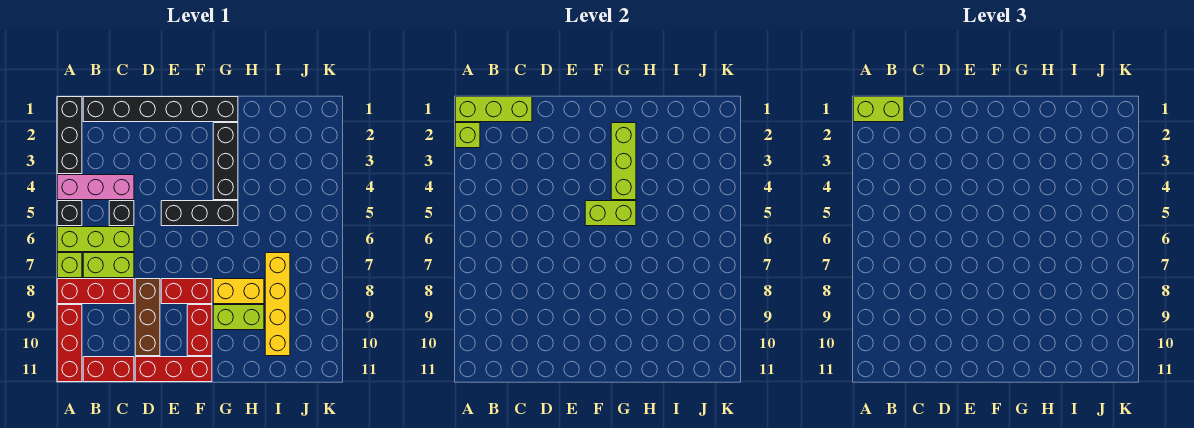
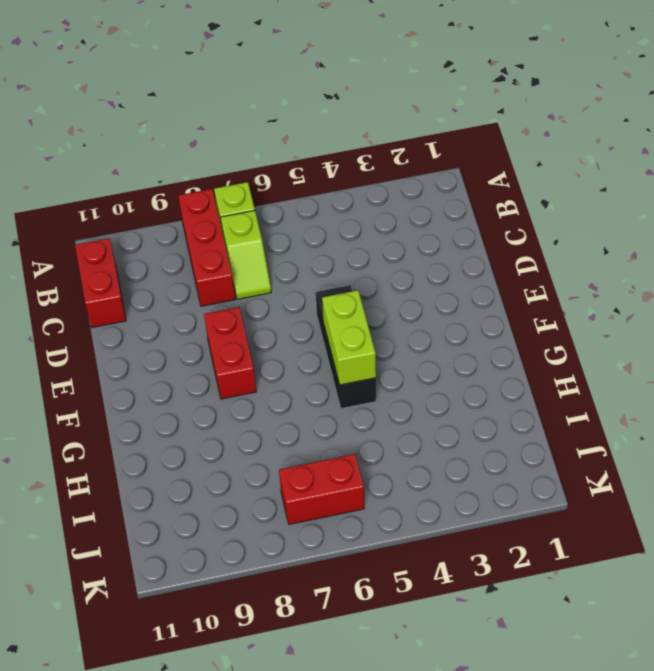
lime 1x2 slope [221,211,271,299] -> lime 1x2 brick [83,253,134,278]
red 1x2 brick [279,454,364,524] -> red 1x2 brick moved to [187,305,212,356]
none -> black 1x3 brick [57,97,82,174]
none -> pink 1x3 brick [57,175,134,200]
none -> black 1x1 brick [57,201,82,226]

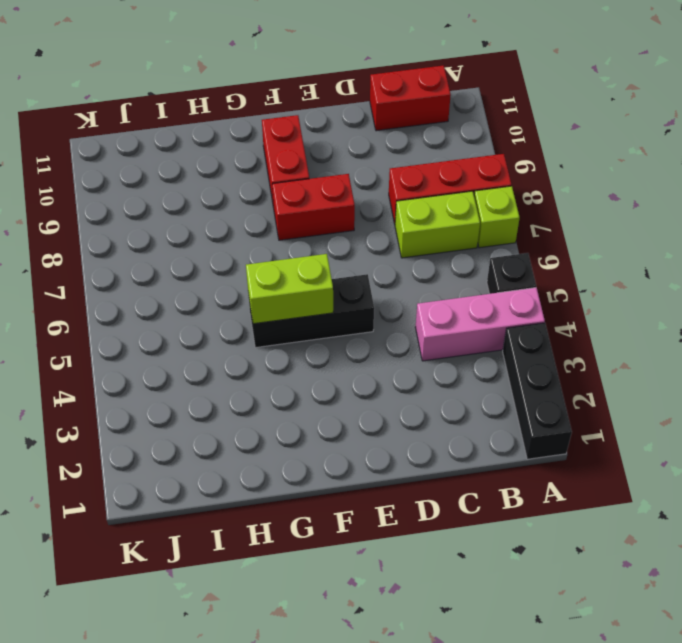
none -> lime 1x3 brick [57,227,134,252]
none -> red 1x3 brick [57,305,82,382]
none -> black 1x6 brick [83,97,238,122]

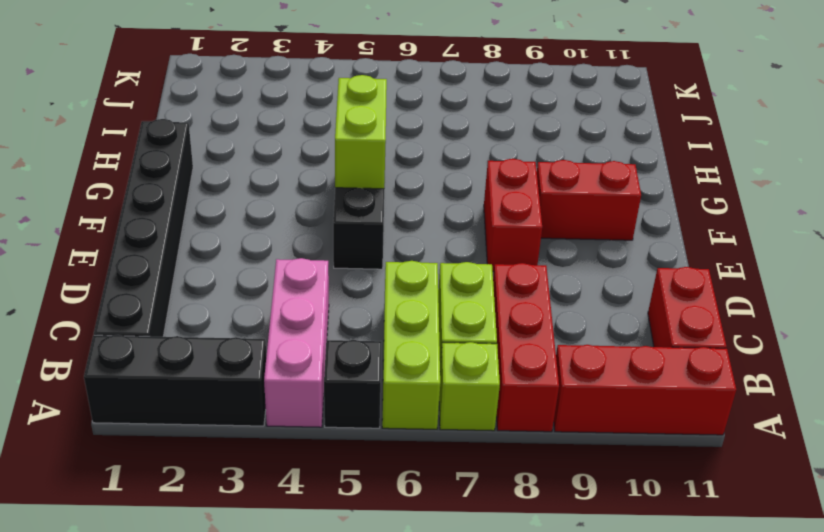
none -> black 1x1 brick [109,201,134,226]
none -> brown 1x3 brick [135,279,160,356]
none -> red 1x3 brick [135,357,212,382]

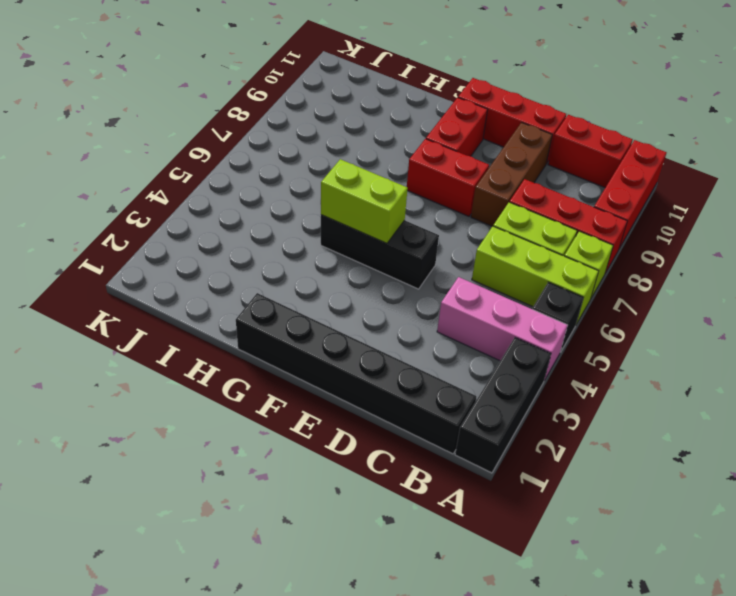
none -> black 1x1 brick [109,201,134,226]
none -> black 1x3 brick [213,123,238,200]
none -> yellow 1x2 brick [213,279,264,304]

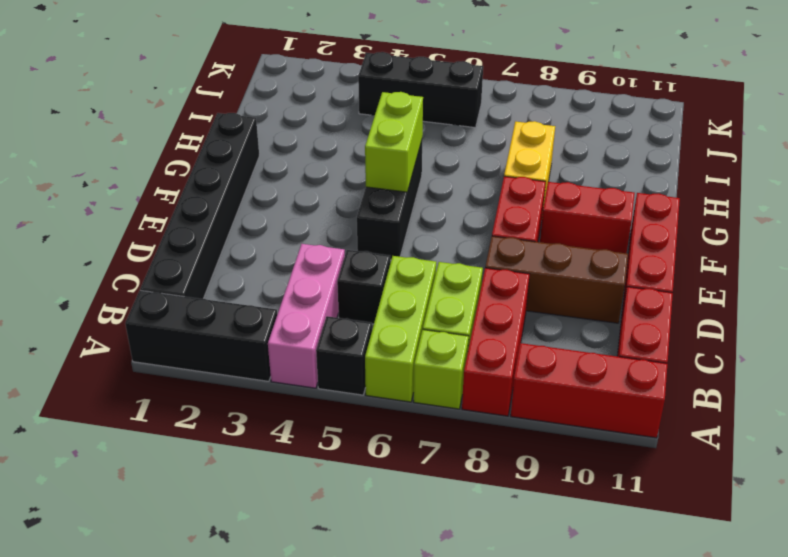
black 1x3 brick [358,52,483,128] -> black 1x3 brick moved to [213,123,238,200]
none -> lime 1x2 brick [213,305,264,330]
none -> yellow 1x4 brick [265,253,290,356]
none -> lime 1x3 brick [455,97,532,122]

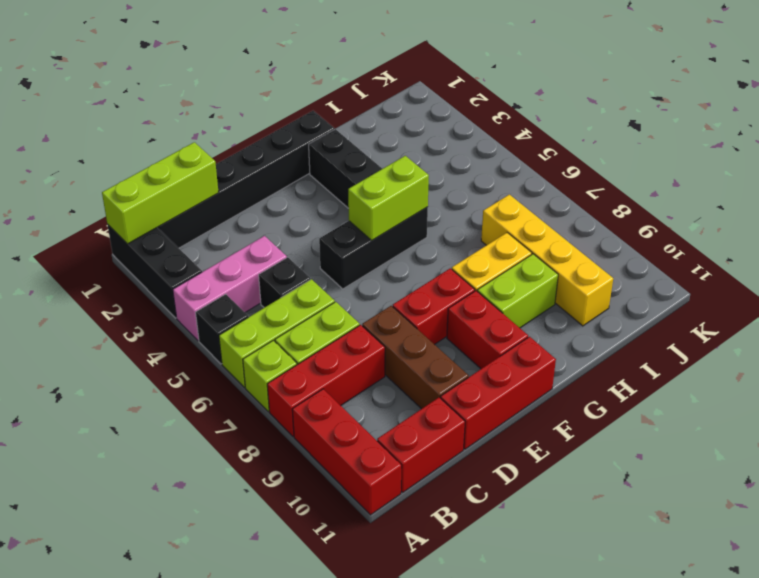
none -> lime 1x1 brick [455,123,480,148]
none -> lime 1x3 brick [611,123,636,200]
none -> lime 1x2 brick [853,97,904,122]

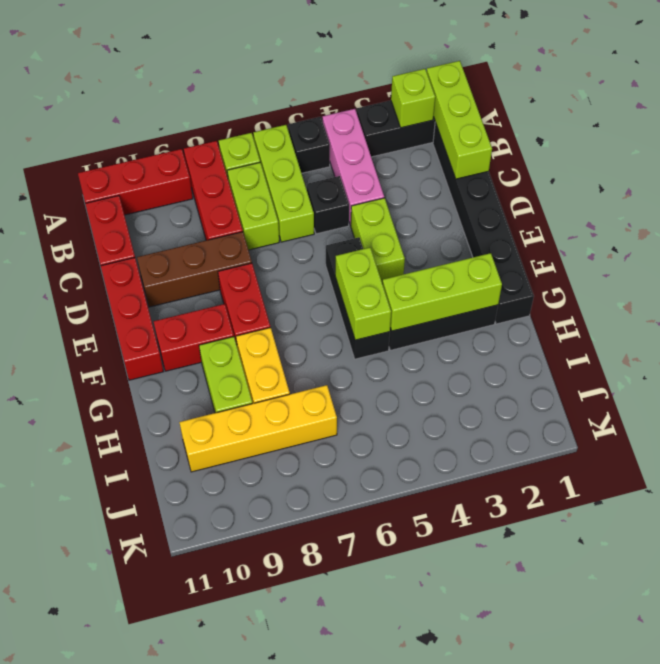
lime 1x2 brick [351,198,405,284] -> lime 1x2 brick moved to [853,97,904,122]

